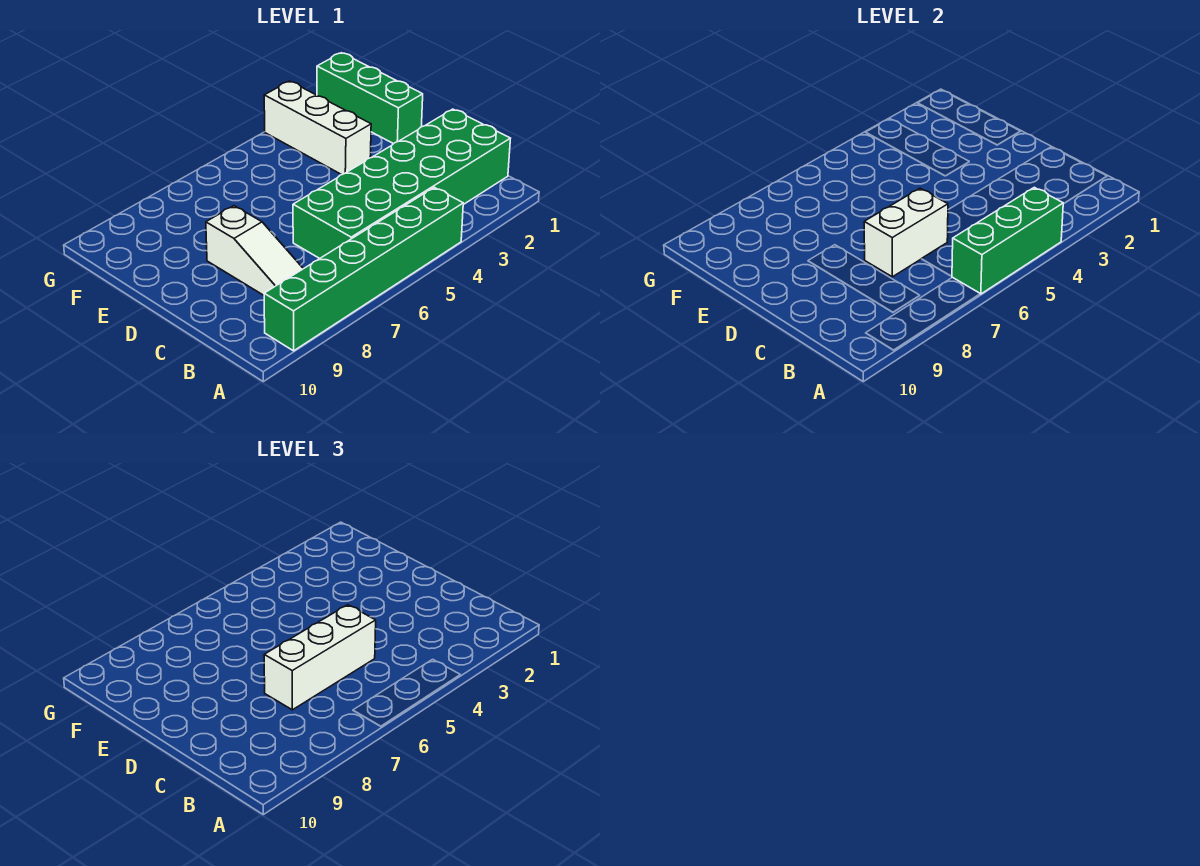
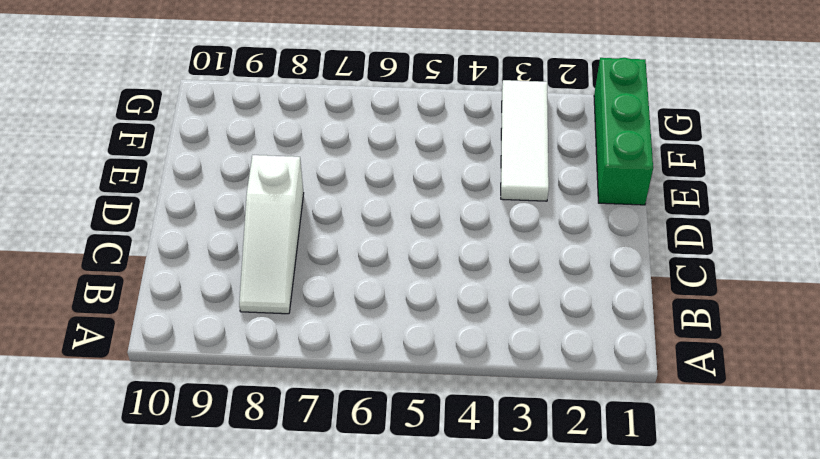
white 1x3 tile [501,80,549,201] -> white 1x3 brick [264,81,371,175]
none -> green 1x6 brick [264,187,463,351]
none -> green 2x6 brick [293,109,510,259]

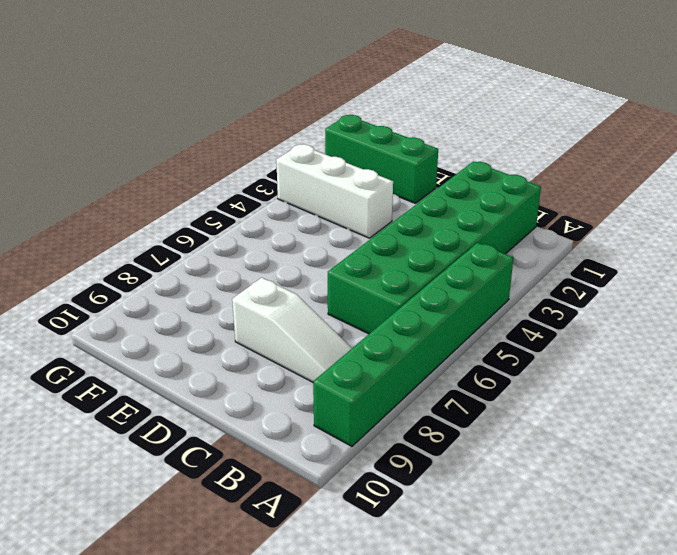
none -> green 1x3 brick [952,187,1063,294]
none -> white 1x2 brick [864,188,948,277]

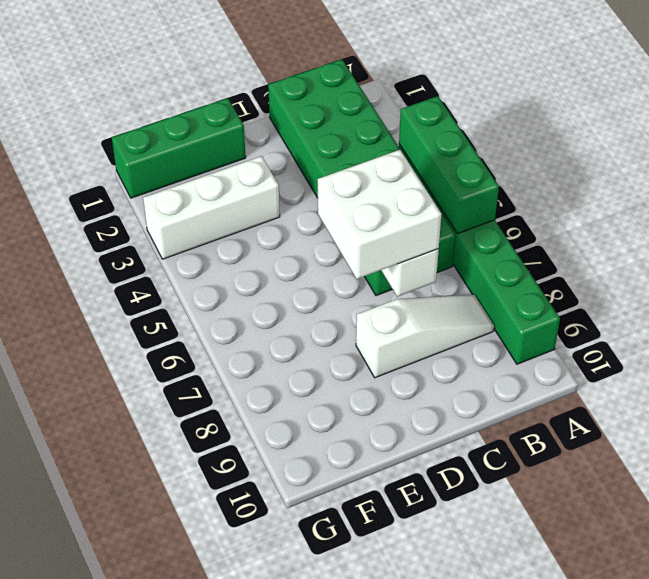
white 2x2 brick [318,150,442,279] -> white 1x3 brick [264,605,376,710]

